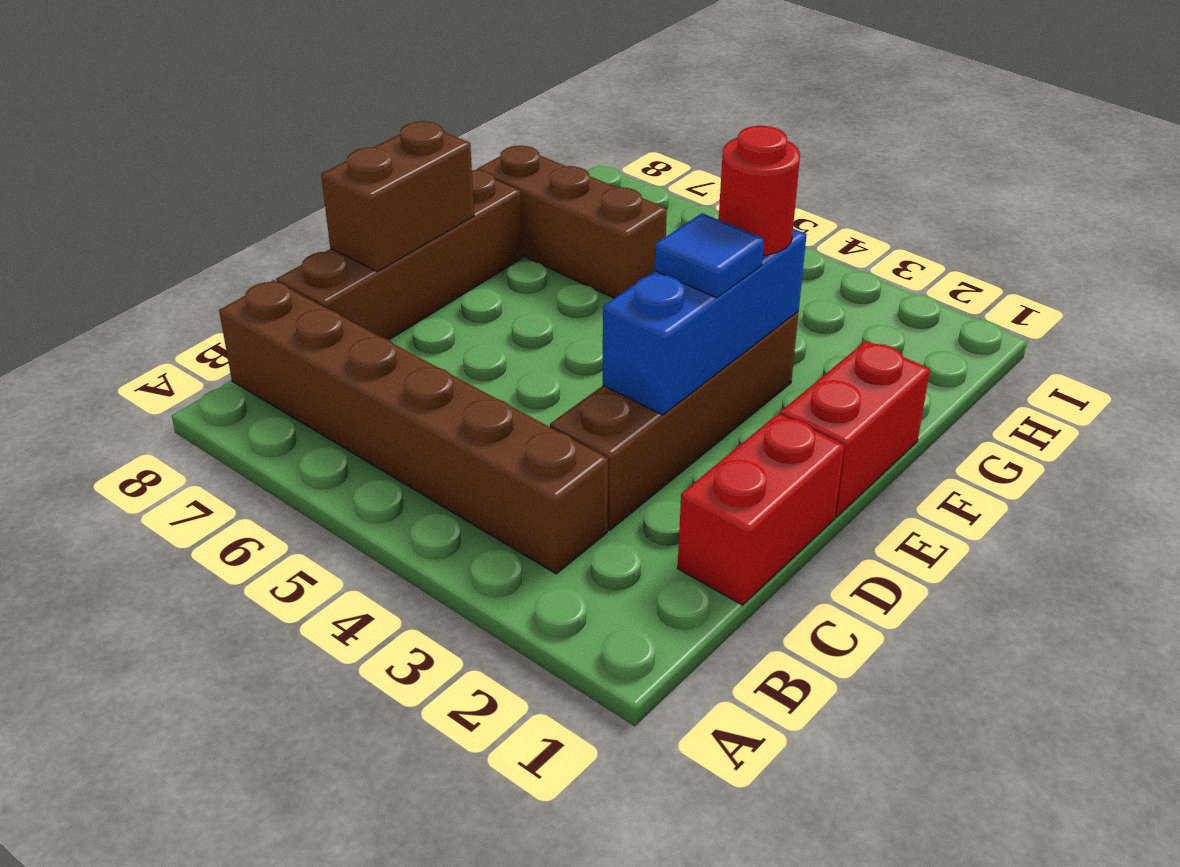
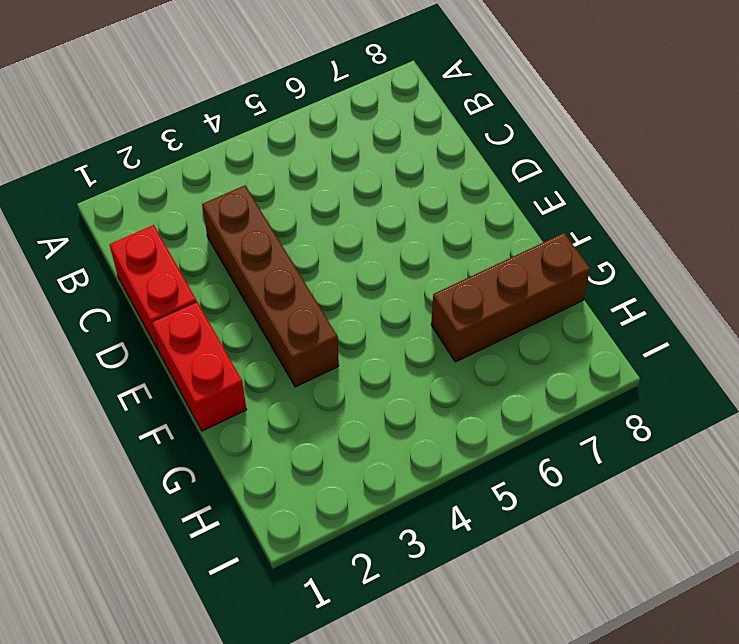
none -> brown 1x6 brick [219,280,608,574]
none -> brown 1x4 brick [276,170,523,340]

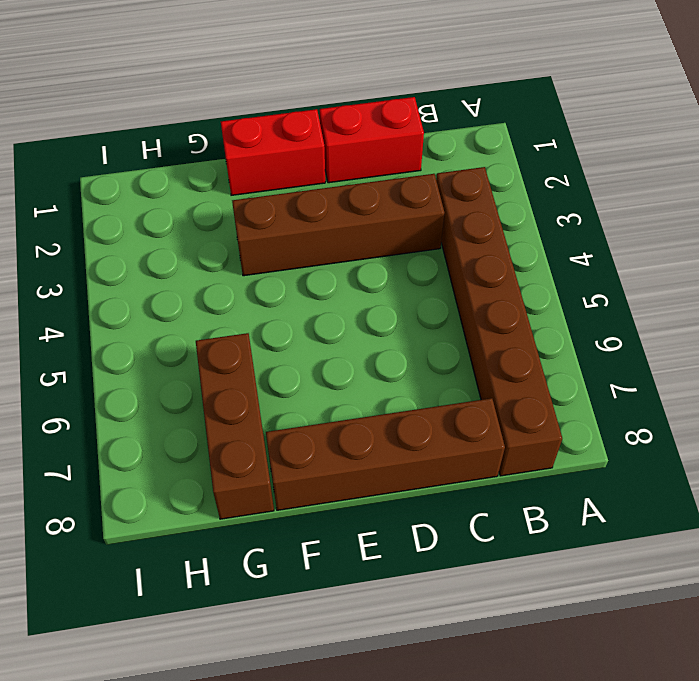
none -> blue 1x3 brick [603,229,807,415]
none -> brown 1x2 brick [321,121,474,272]

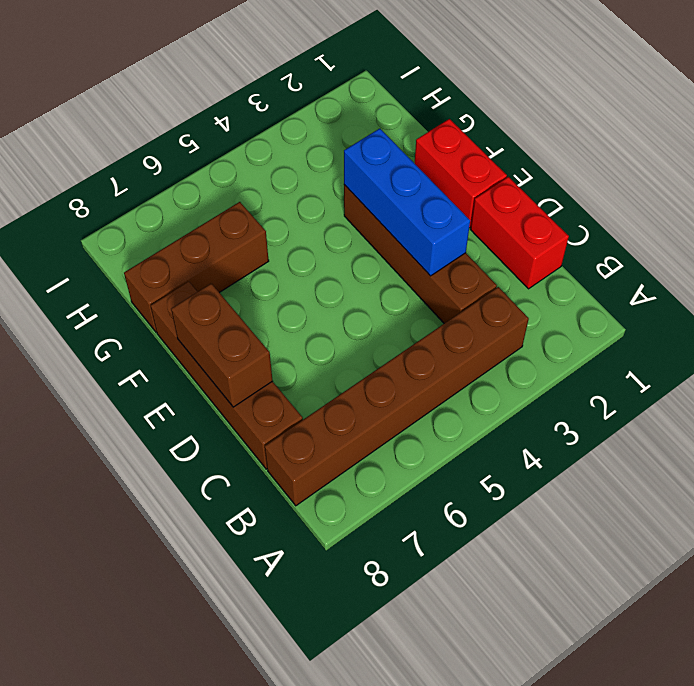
none -> blue 1x1 tile [655,213,764,298]
none -> red 1x1 round brick [719,126,800,255]

